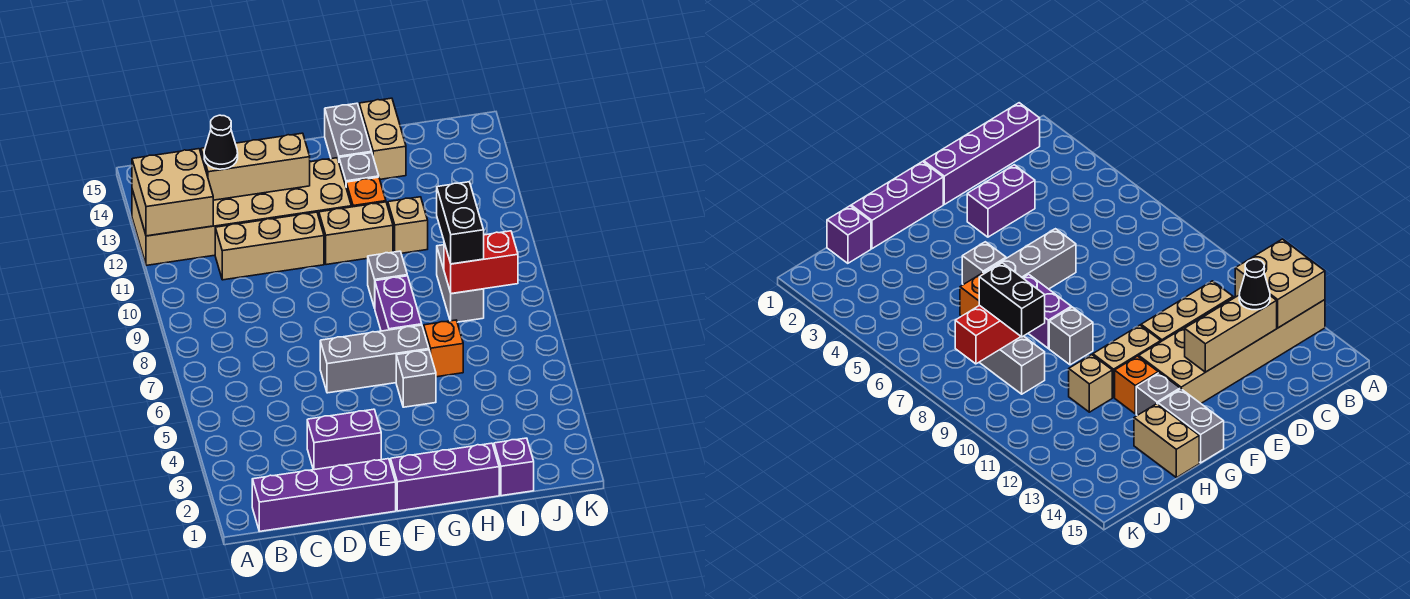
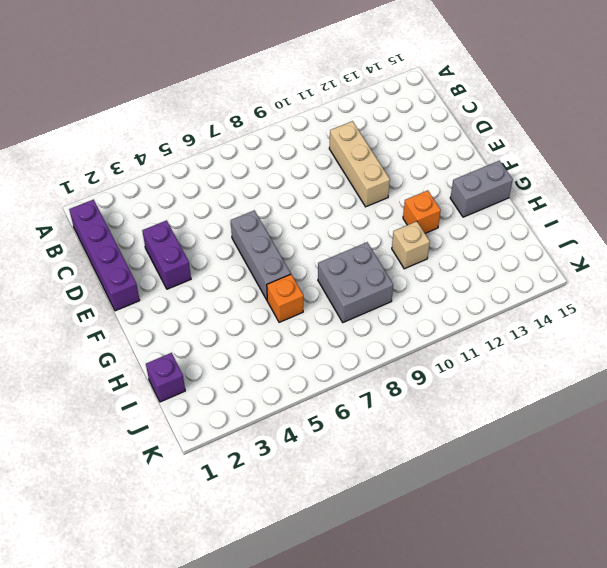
grey 2x2 brick [318,242,393,322] -> grey 1x2 brick [437,245,484,322]
none -> tan 2x6 brick [132,158,351,266]
none -> purple 1x3 brick [391,443,499,511]
none -> tan 1x2 brick [319,202,393,265]

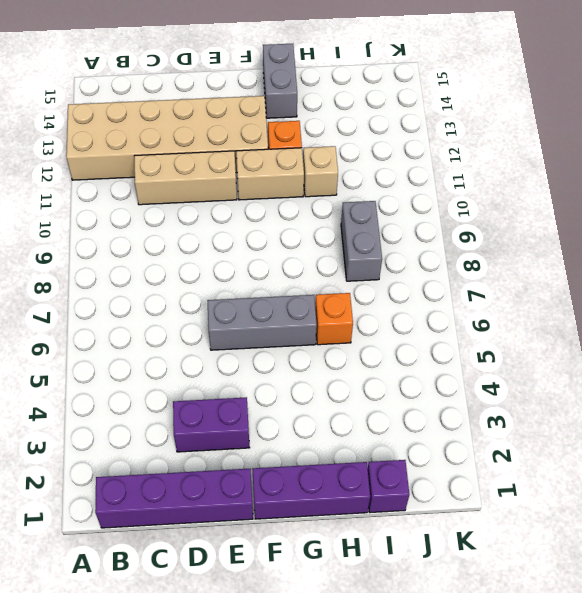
none -> grey 1x1 brick [396,350,436,407]
none -> purple 1x2 brick [375,276,422,331]
none -> grey 1x1 brick [368,251,407,308]

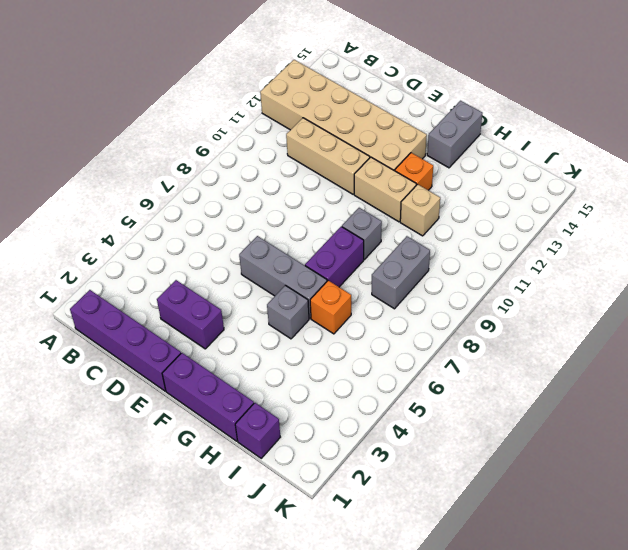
none -> grey 1x1 brick [339,153,379,185]
none -> tan 1x2 brick [359,98,406,179]
none -> tan 2x2 brick [132,149,213,236]

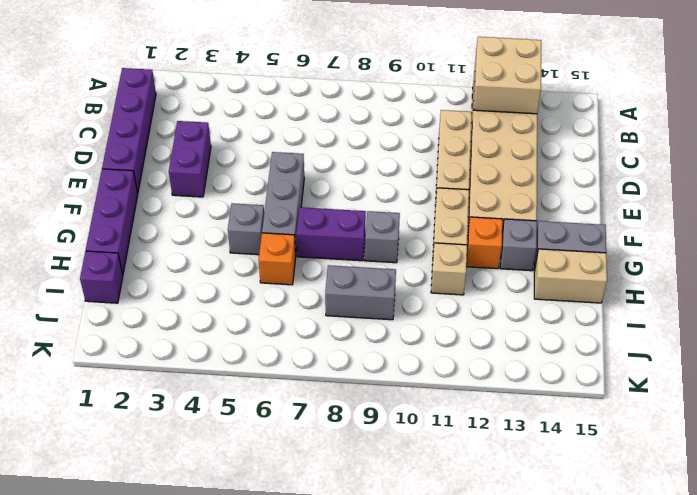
none -> tan 1x3 brick [201,133,310,200]
none -> red 1x2 brick [444,231,518,294]
none -> black 1x1 cone [204,115,238,169]

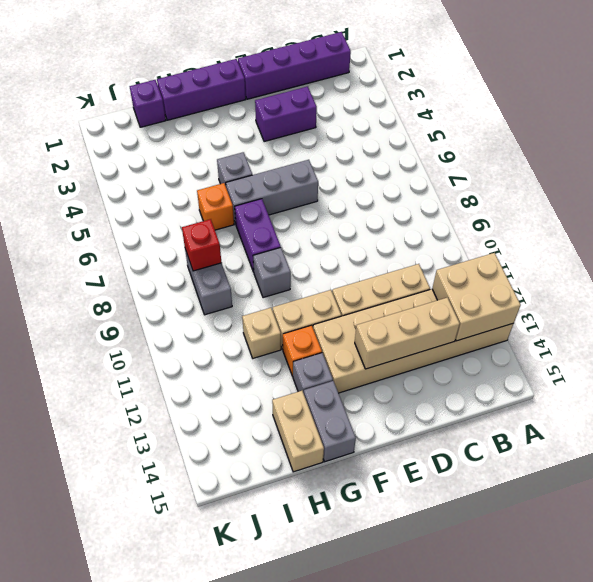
red 1x1 brick [182,219,222,271] -> red 1x2 brick [444,231,518,294]
none -> black 1x1 cone [204,115,238,169]
none -> black 1x2 brick [437,182,484,264]

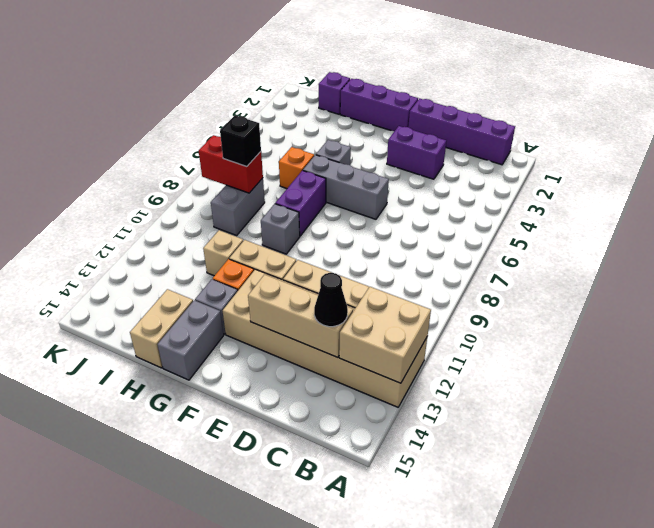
black 1x1 brick [220,115,261,167] -> black 1x2 brick [437,182,484,264]

